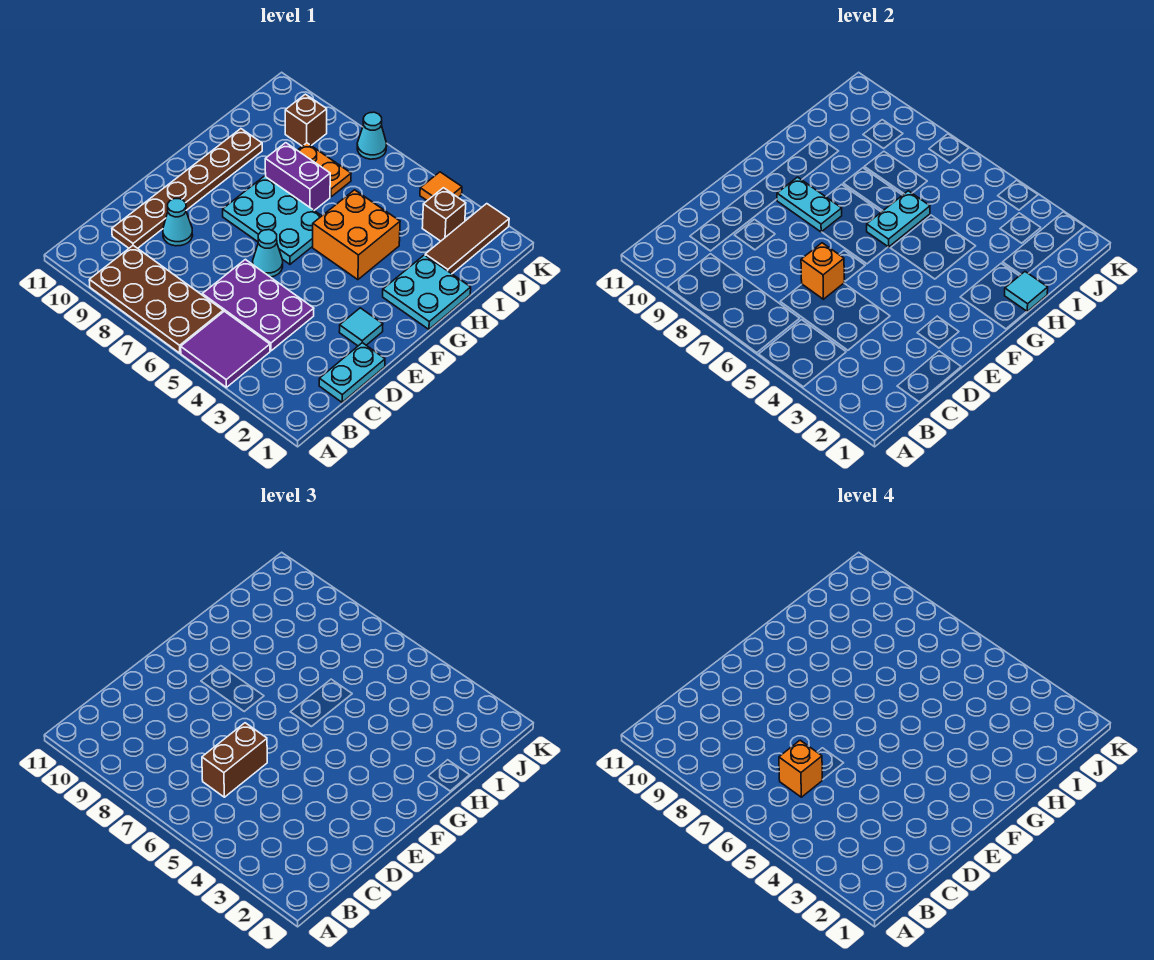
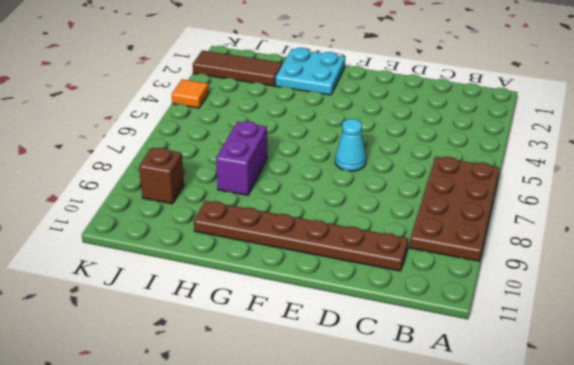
none -> purple 2x2 tile [181,311,270,387]
none -> cyan 1x2 plate [319,343,385,402]
none -> purple 2x3 plate [202,259,314,351]

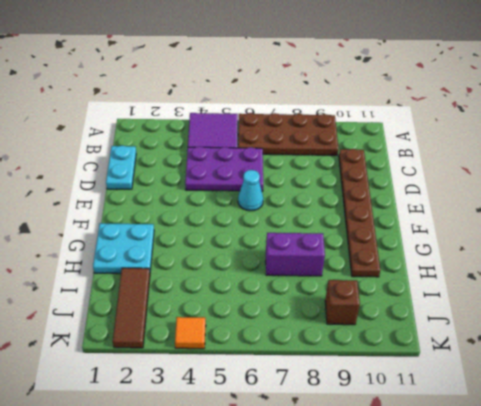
none -> cyan 1x1 cone [163,199,193,246]
none -> cyan 1x1 tile [339,308,383,346]
none -> cyan 2x3 plate [223,176,321,264]

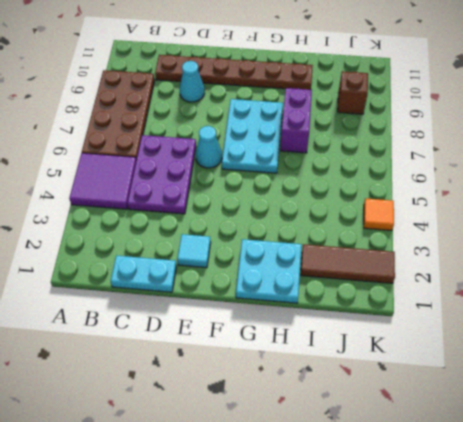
none -> orange 2x2 brick [313,190,400,280]
none -> orange 1x2 plate [297,143,351,197]
none -> brown 1x1 brick [422,188,466,241]

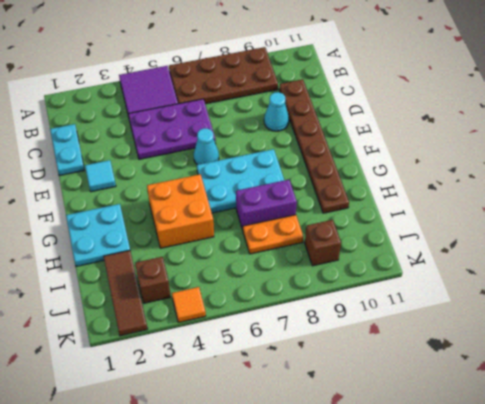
none -> cyan 1x1 cone [357,112,387,159]
none -> orange 1x1 brick [801,243,844,299]
none -> cyan 1x2 plate [777,177,842,232]

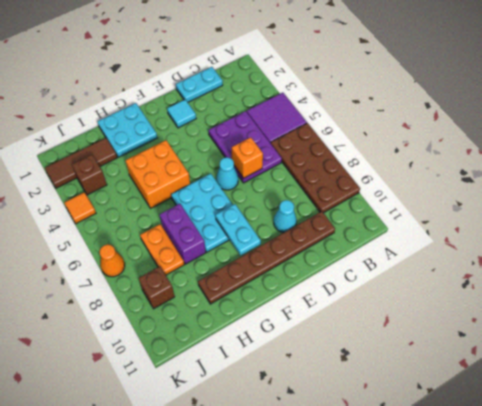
orange 1x1 cone [99,244,125,277] -> cyan 1x1 cone [357,112,387,159]
none -> cyan 1x2 plate [867,191,930,247]
none -> cyan 1x1 tile [1005,272,1048,311]
none -> brown 1x2 brick [202,723,267,797]

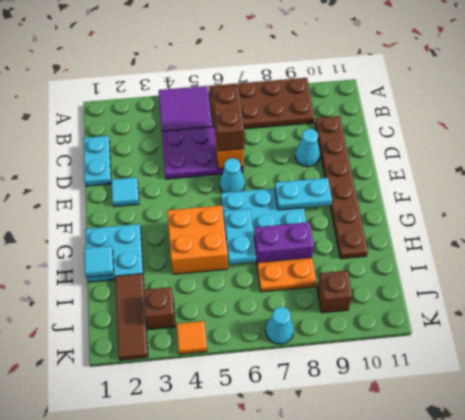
none -> orange 1x1 brick [779,740,822,797]

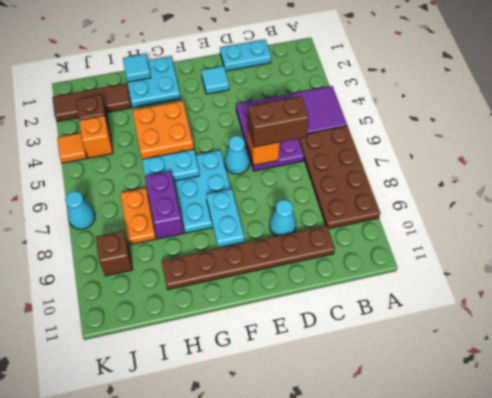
orange 1x1 brick [79,115,113,158] -> orange 1x1 brick moved to [779,740,822,797]

